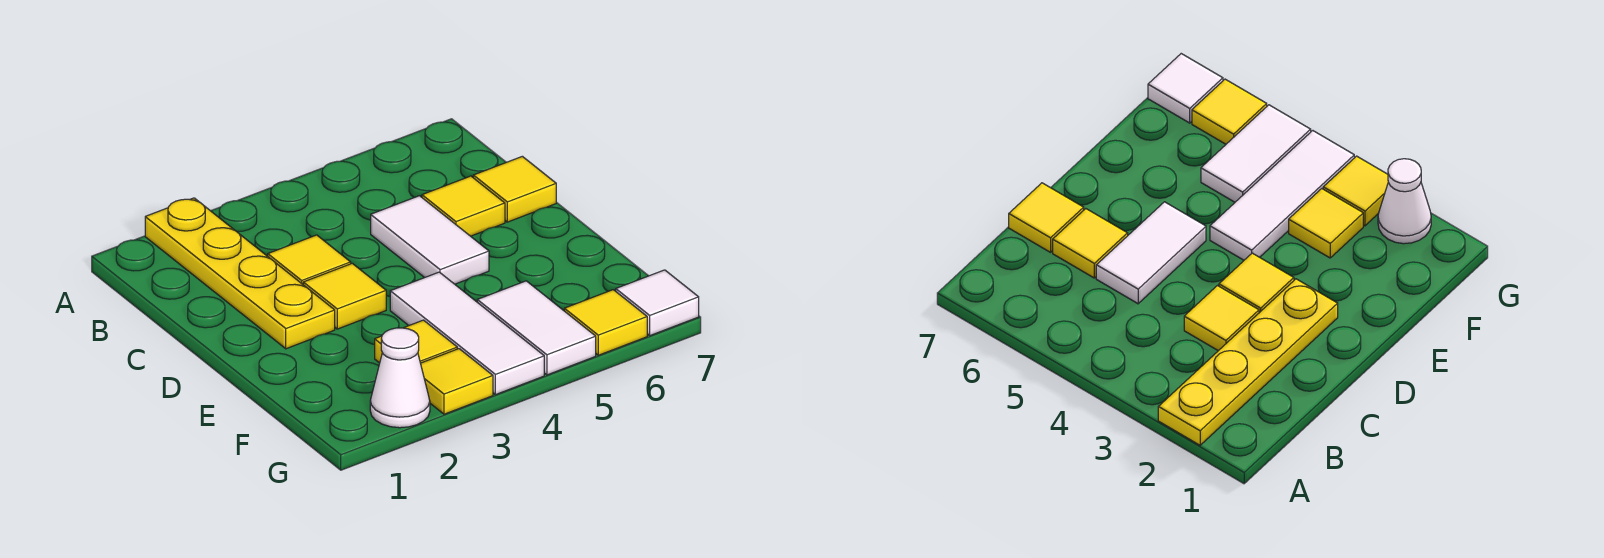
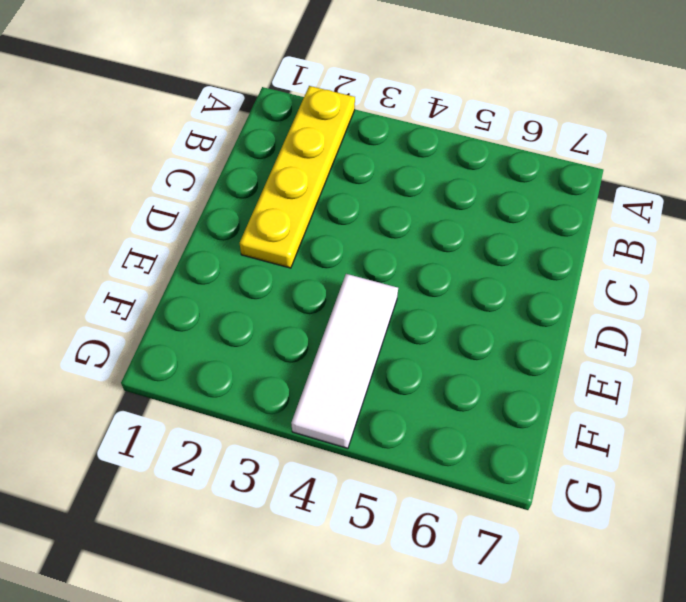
none -> yellow 1x1 tile [268,235,351,284]
none -> white 1x2 tile [371,196,489,284]
none -> yellow 1x1 tile [422,176,505,236]

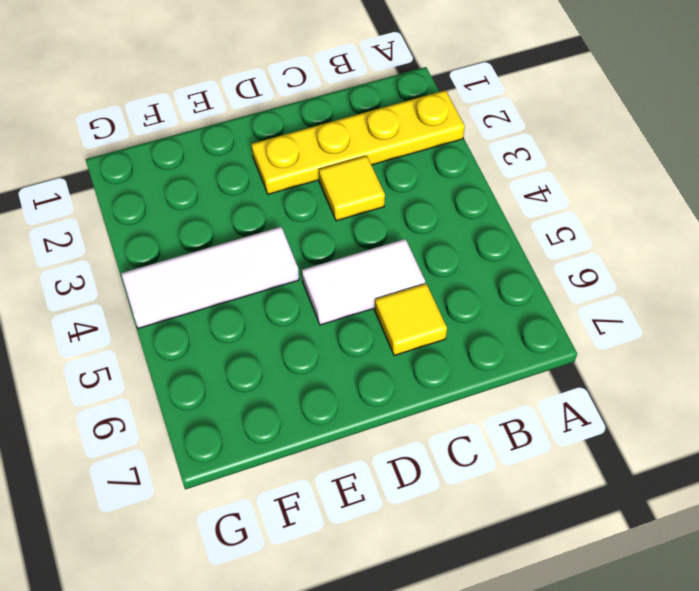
none -> yellow 1x1 tile [473,156,556,222]
none -> yellow 1x1 tile [303,263,386,329]
none -> yellow 1x1 tile [375,320,457,363]

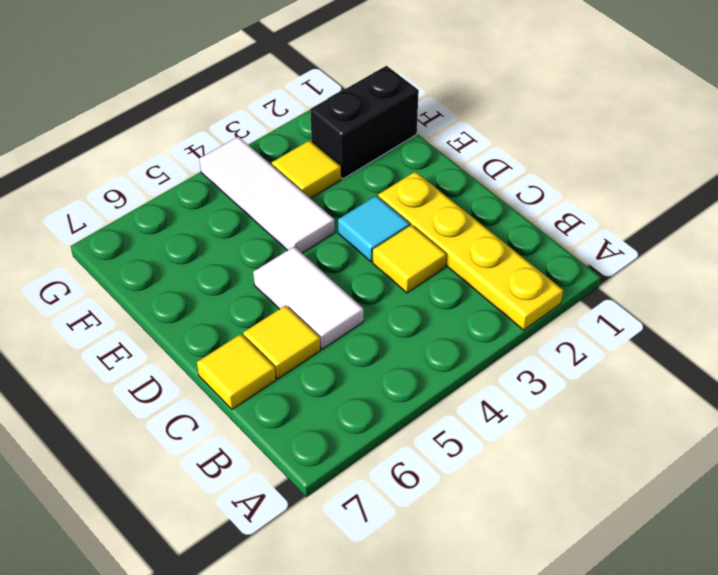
cyan 1x1 tile [338,196,410,262] -> yellow 1x1 tile [303,263,386,329]
black 1x2 brick [310,66,419,179] -> none
none -> white 1x2 tile [477,281,596,375]
none -> white 1x1 cone [370,328,430,428]
none -> yellow 1x1 tile [421,349,493,414]

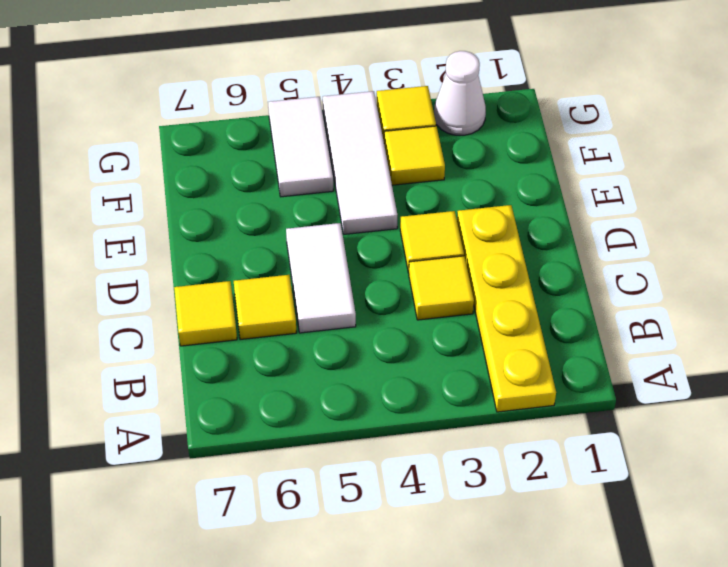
none -> yellow 1x1 tile [564,290,647,355]
none -> white 1x1 tile [616,270,699,336]

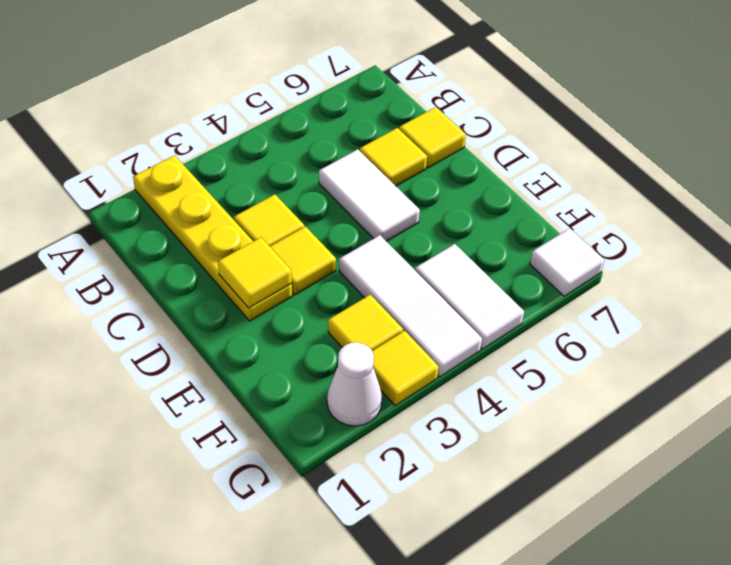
yellow 1x1 tile [218,238,292,308] -> yellow 1x1 tile moved to [564,290,647,355]

